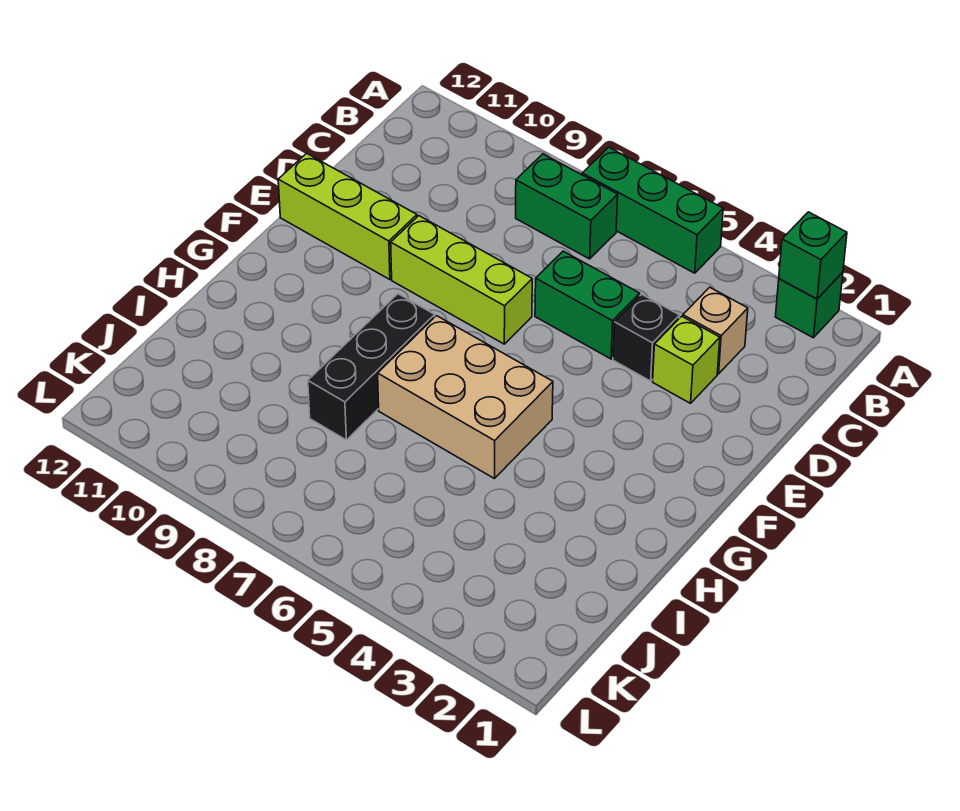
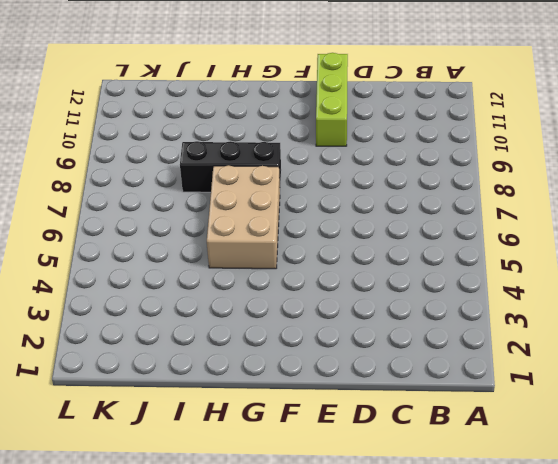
none -> green 1x1 brick [775,272,843,338]
none -> green 1x3 brick [582,147,723,273]
none -> green 1x2 brick [516,154,618,259]

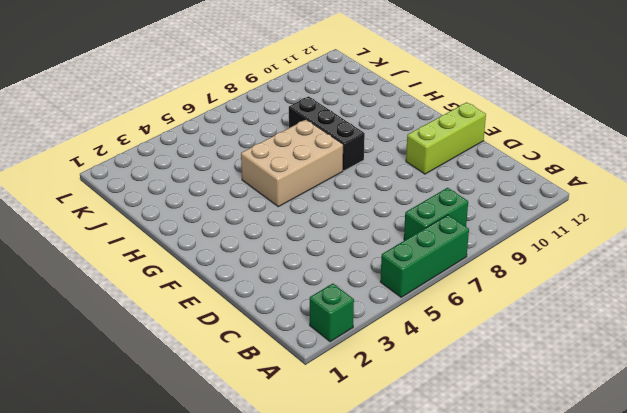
none -> tan 1x1 brick [683,287,748,374]
none -> lime 1x1 brick [653,316,720,403]
none -> black 1x1 brick [613,294,680,381]

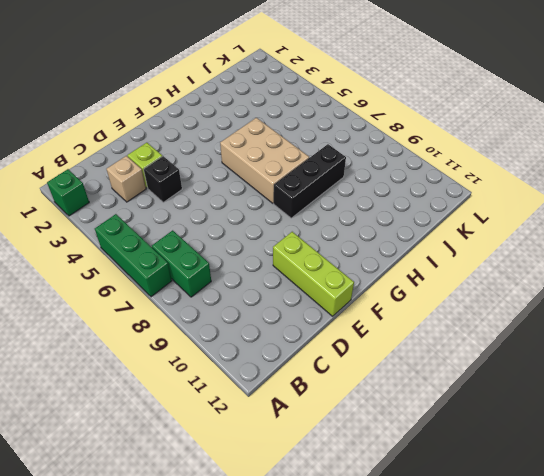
none -> green 1x2 brick [535,251,640,359]
none -> lime 1x3 brick [391,216,532,344]
none -> green 1x1 brick [779,212,847,299]

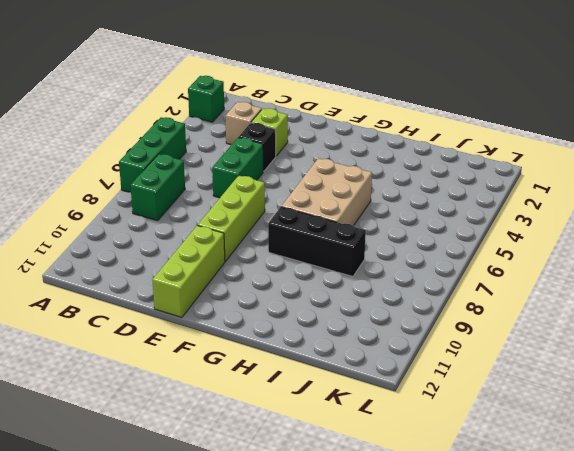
none -> green 1x1 brick [779,212,847,299]

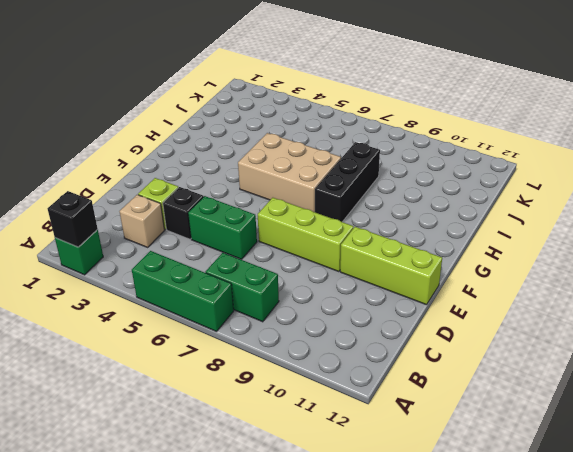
black 1x1 brick [48,191,98,247] -> green 1x1 brick [779,212,847,299]

